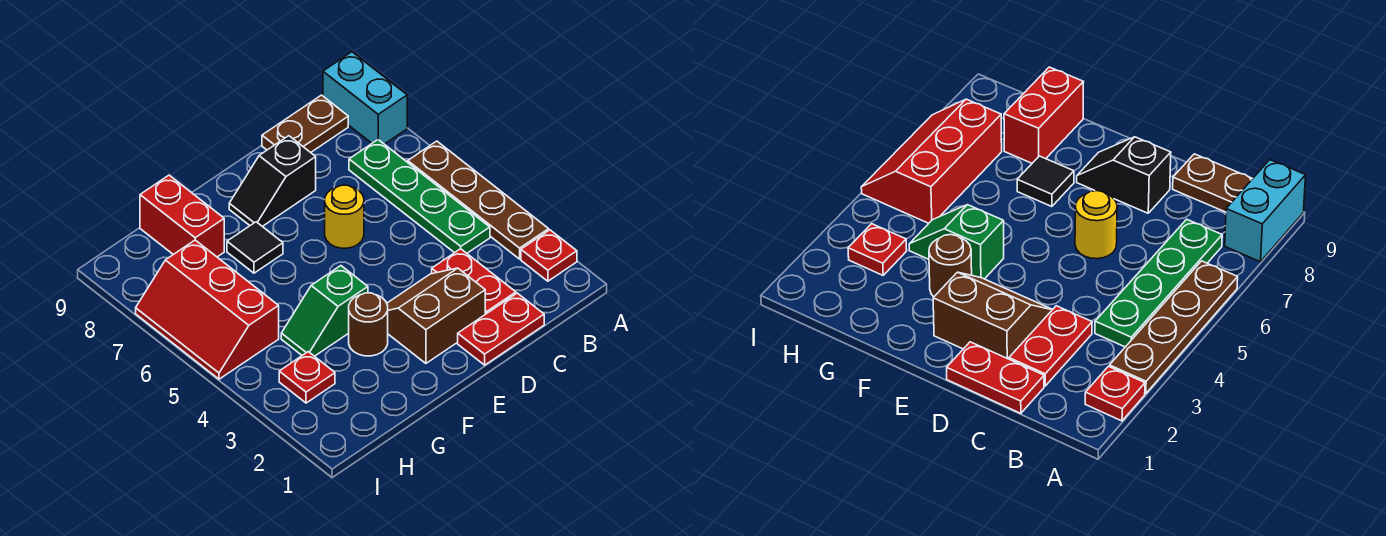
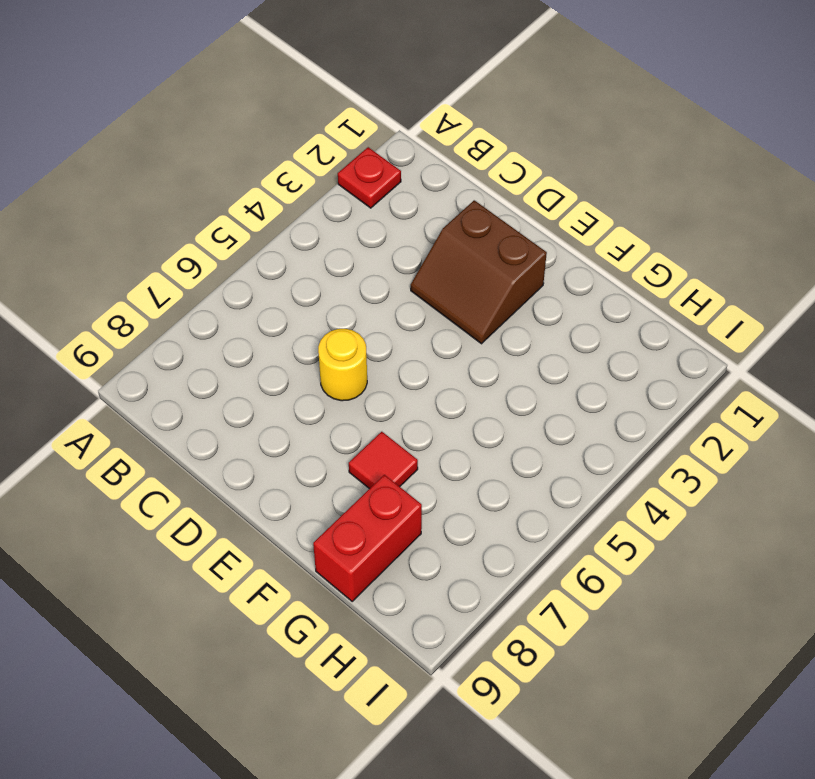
red 1x1 tile [349,432,418,489] -> black 1x1 tile [227,222,283,273]
none -> brown 1x4 plate [408,141,549,259]
none -> cyan 1x2 brick [323,52,407,144]
none -> green 1x4 plate [349,140,490,253]

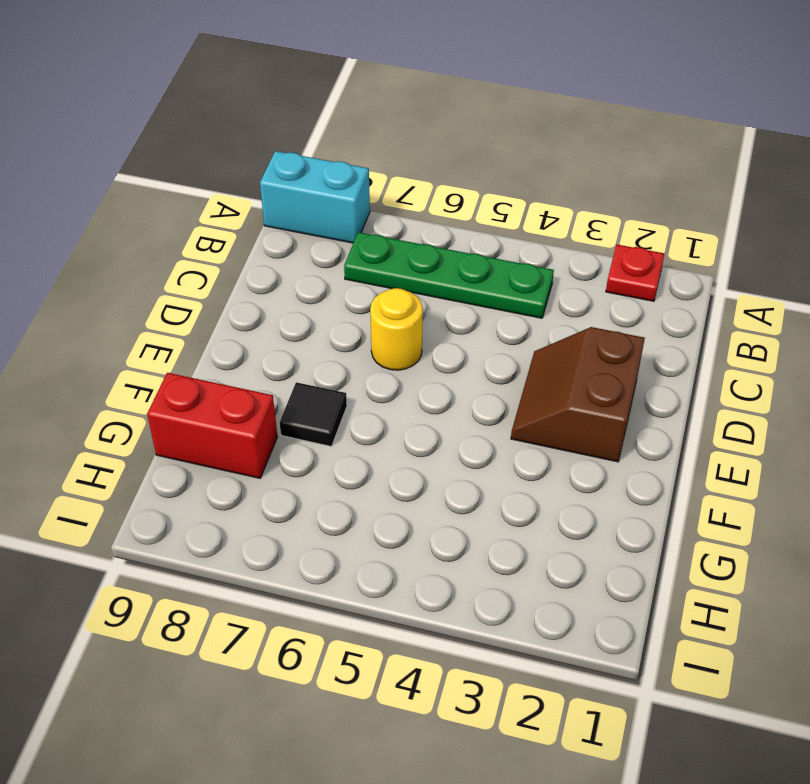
none -> brown 1x4 plate [408,141,549,259]
none -> brown 1x2 plate [262,95,348,152]
none -> red 1x2 plate [458,293,544,365]

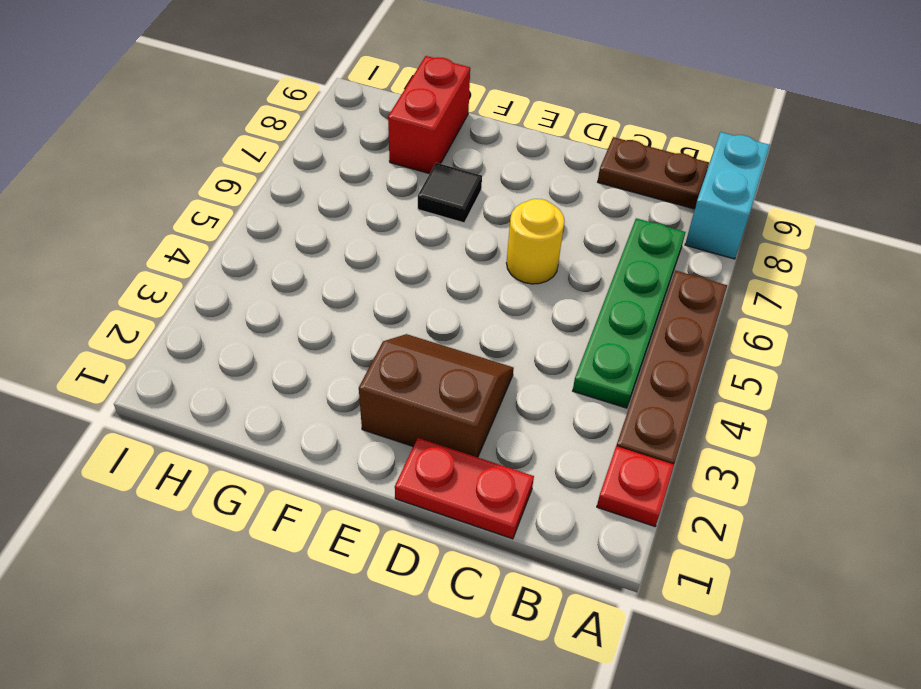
none -> red 1x2 plate [432,249,516,314]
none -> black 1x2 slope [229,136,316,226]
none -> brown 1x1 round brick [349,293,388,356]

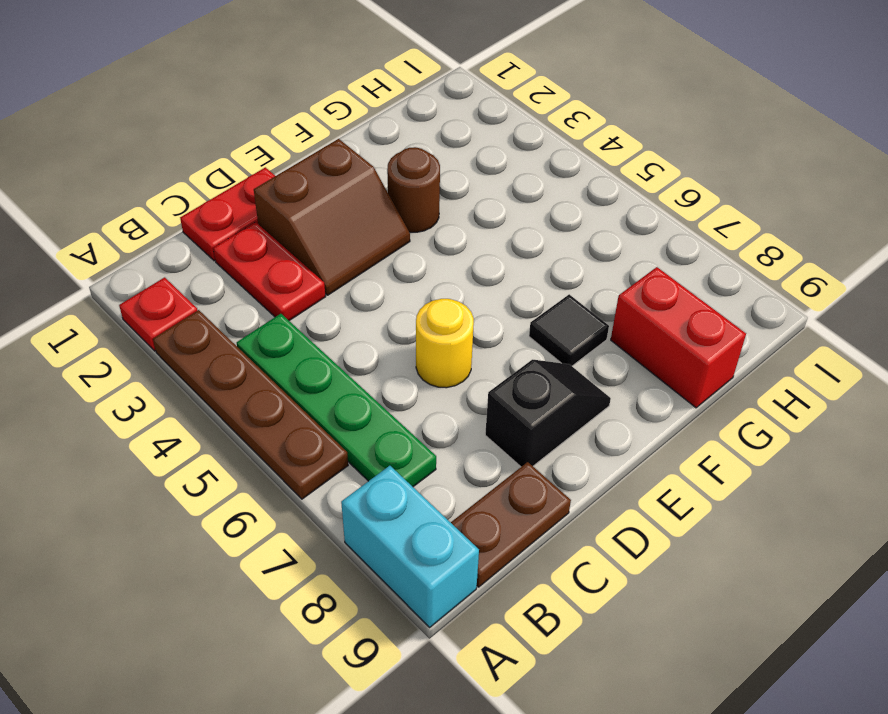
none -> green 1x2 slope [281,266,368,356]
none -> red 1x1 plate [279,352,335,403]
none -> red 2x3 slope [136,240,279,379]

